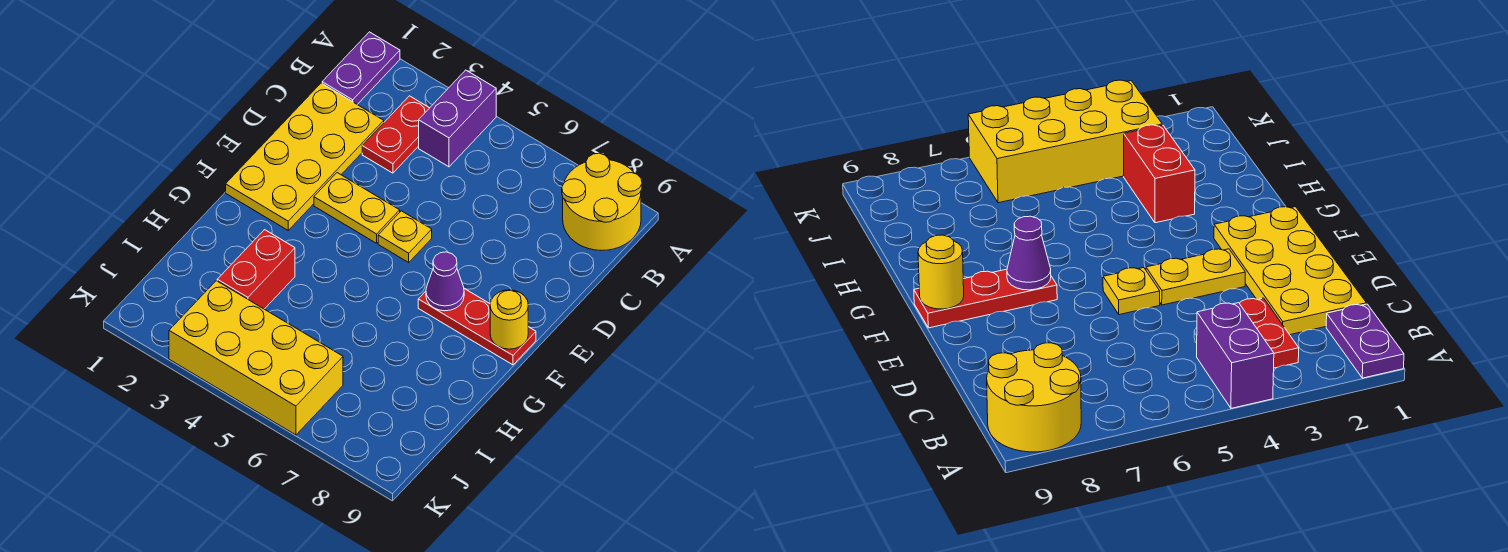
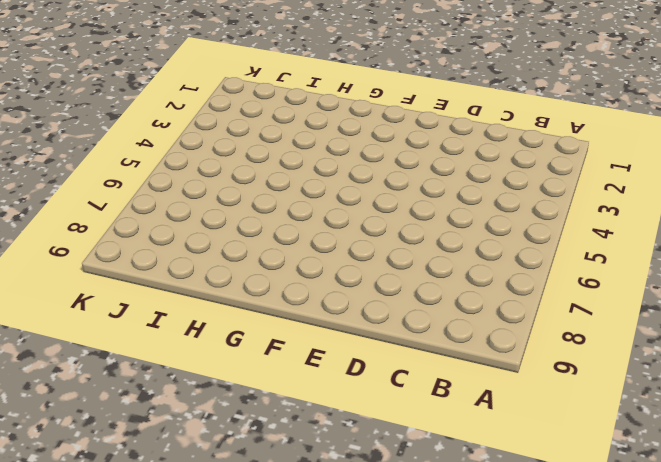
none -> purple 1x2 plate [322,32,400,104]
none -> purple 1x2 brick [419,70,496,167]
none -> yellow 2x2 round brick [562,153,642,251]

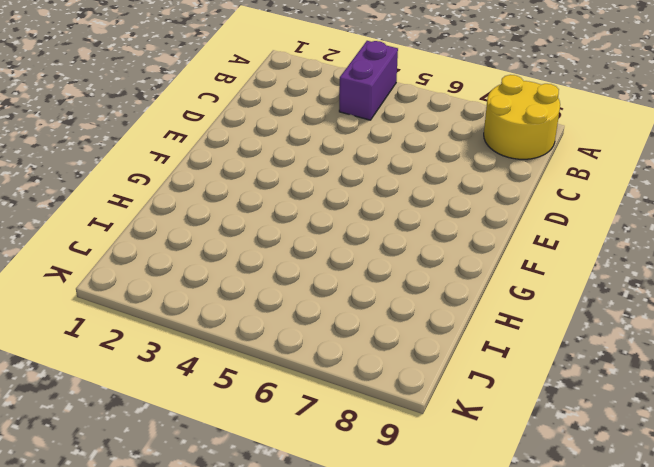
none -> purple 1x2 plate [322,32,400,104]
none -> red 1x2 plate [362,96,429,173]
none -> yellow 2x4 plate [226,83,384,230]

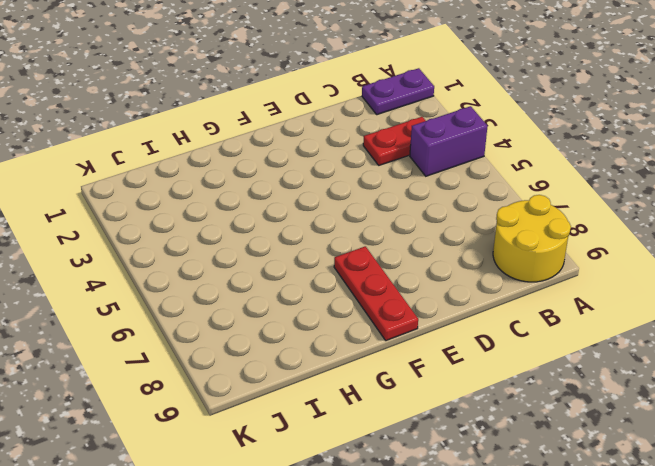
none -> yellow 2x4 plate [226,83,384,230]
none -> yellow 1x2 plate [314,173,400,243]
none -> yellow 1x1 plate [378,211,432,262]

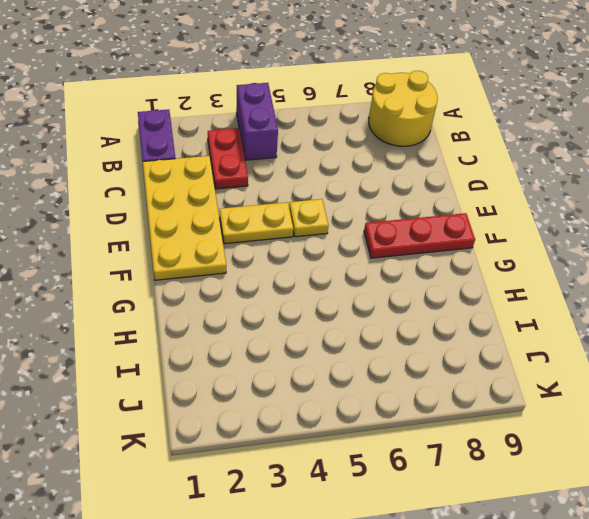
none -> red 1x2 brick [217,230,295,309]
none -> yellow 2x4 brick [169,281,343,435]
none -> purple 1x1 cone [426,252,464,311]

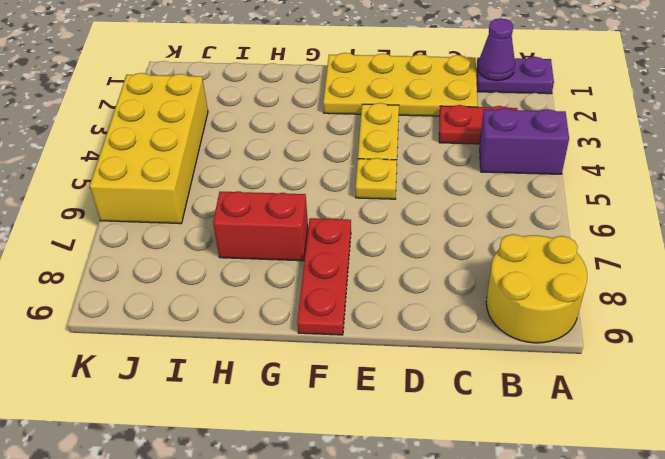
purple 1x1 cone [478,18,515,81] -> purple 1x1 cone moved to [426,252,464,311]
red 1x2 brick [213,191,308,261] -> red 1x2 brick moved to [217,230,295,309]
none -> yellow 1x1 round brick [490,290,528,349]

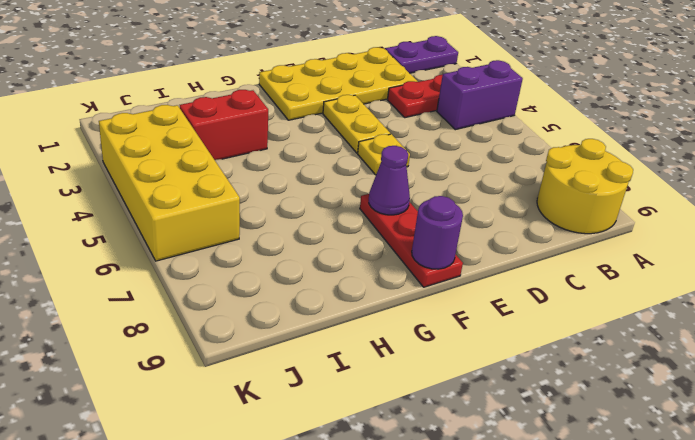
purple 1x1 round brick [412,196,463,269] -> yellow 1x1 round brick [490,290,528,349]

